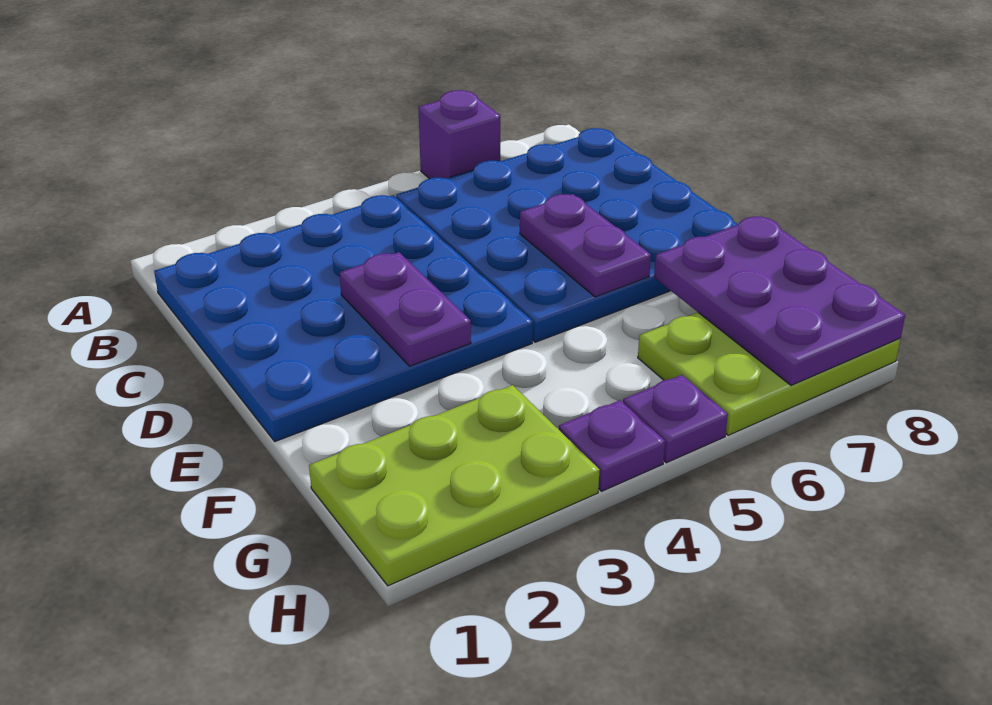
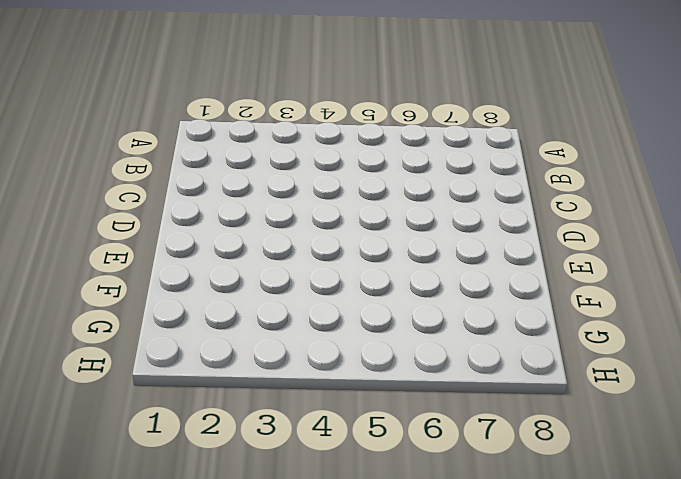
none -> purple 1x1 brick [418,90,500,179]
none -> blue 4x4 plate [154,195,533,442]

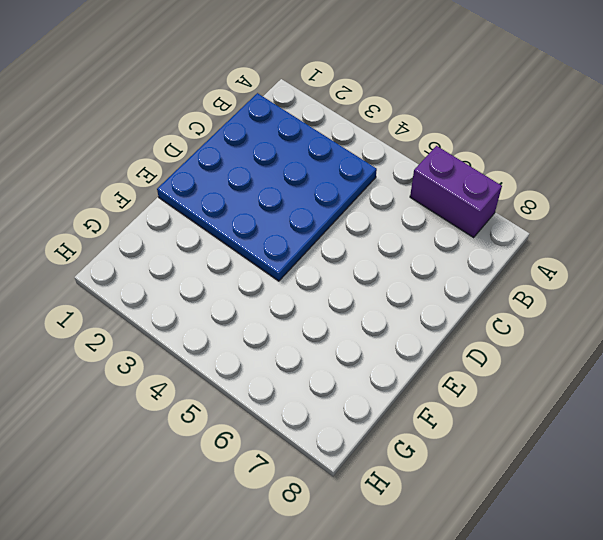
purple 1x2 brick [410,146,502,237] -> purple 1x1 brick [418,90,500,179]
none -> blue 4x4 plate [396,128,738,342]
none -> lime 2x3 plate [309,385,600,586]

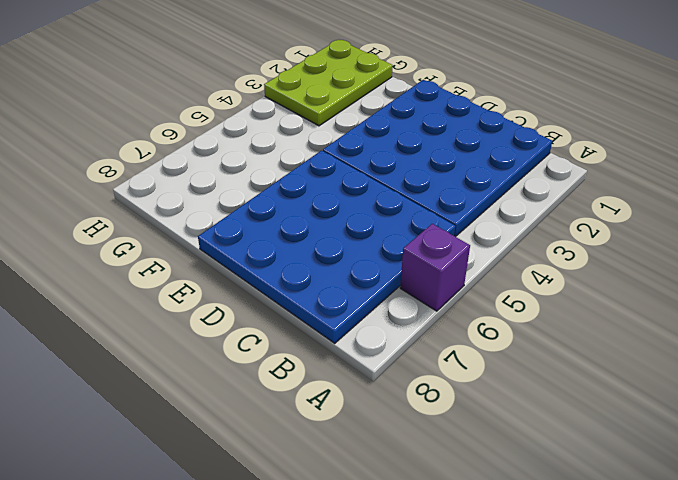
none -> lime 2x3 plate [638,312,900,435]
none -> purple 1x1 plate [559,400,665,491]

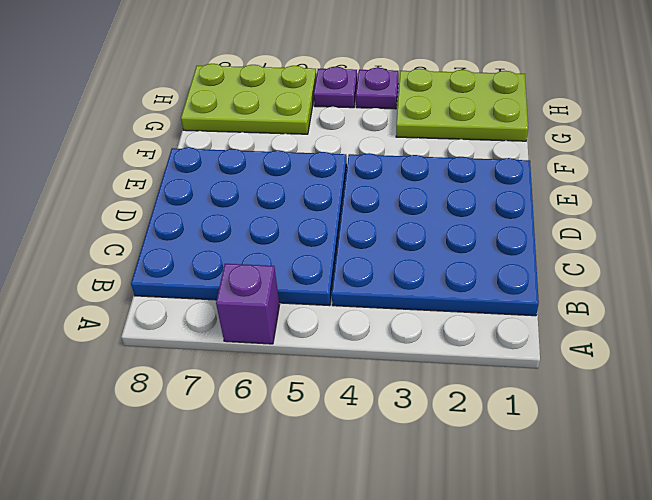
none -> purple 1x2 plate [340,252,471,366]
none -> purple 1x2 plate [520,194,651,297]

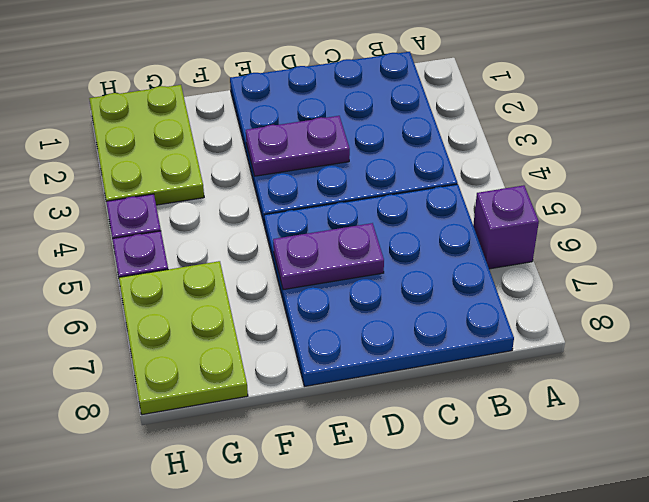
none -> purple 2x3 plate [654,216,905,385]

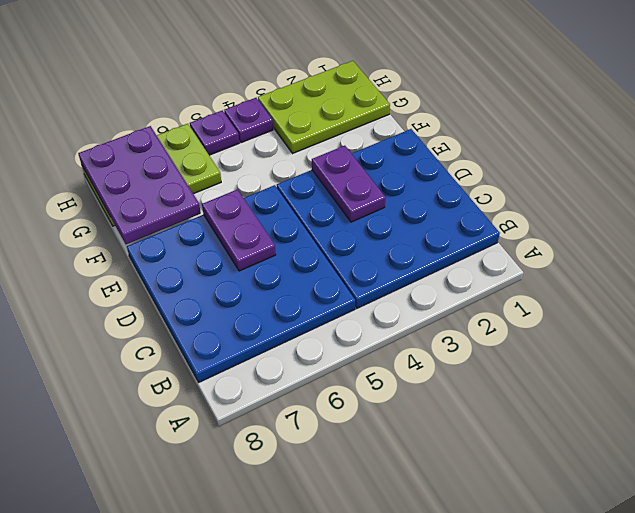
none -> purple 1x1 brick [418,90,500,179]

